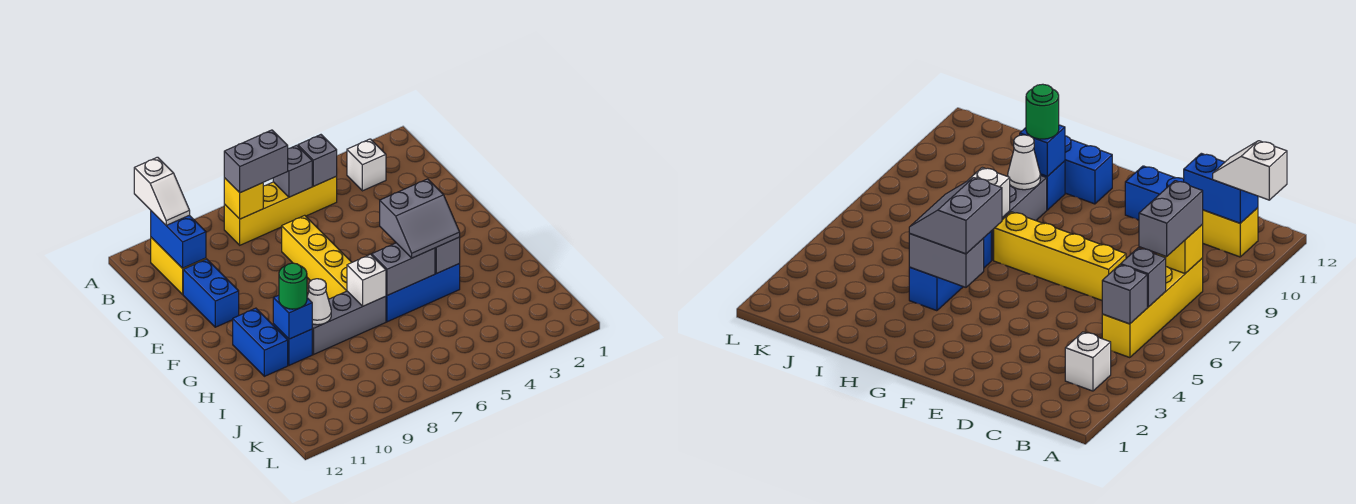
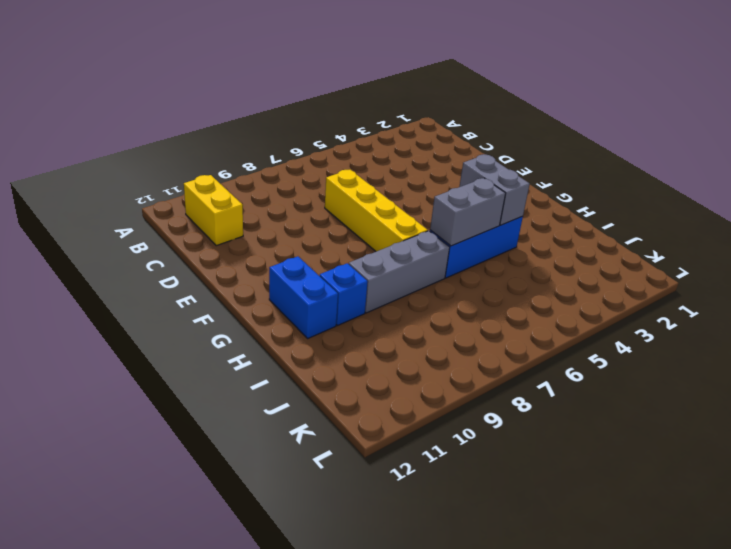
none -> white 1x1 brick [347,139,386,191]
none -> yellow 1x4 brick [224,176,337,245]
none -> blue 1x2 brick [183,259,239,327]

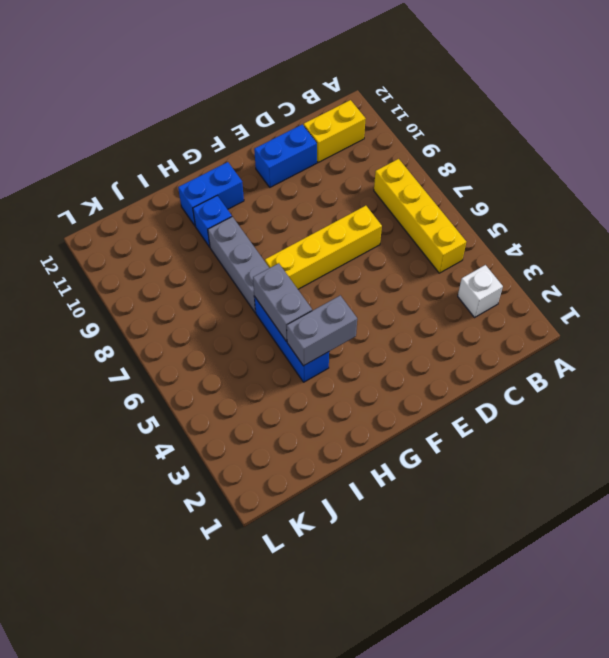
none -> grey 1x1 brick [298,135,337,186]
none -> grey 1x1 brick [273,145,312,197]
none -> yellow 1x1 brick [224,178,263,219]

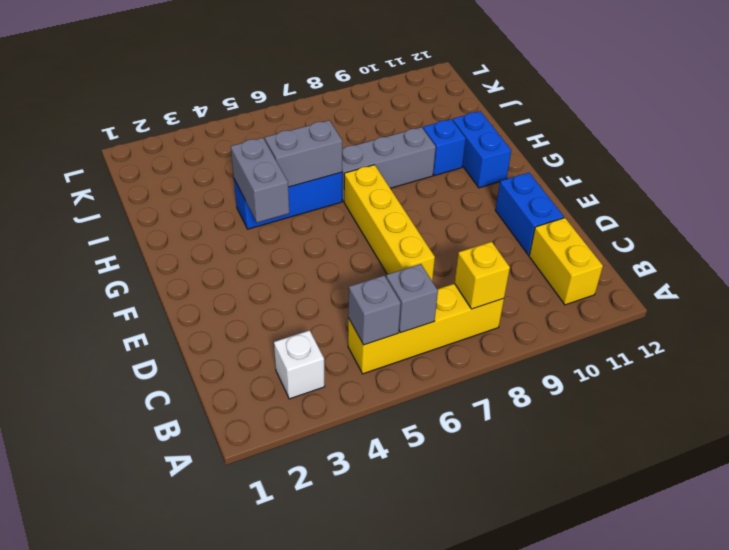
none -> blue 1x2 brick [151,211,206,268]
none -> white 1x1 brick [347,254,386,306]
none -> white 1x1 cone [307,279,331,325]

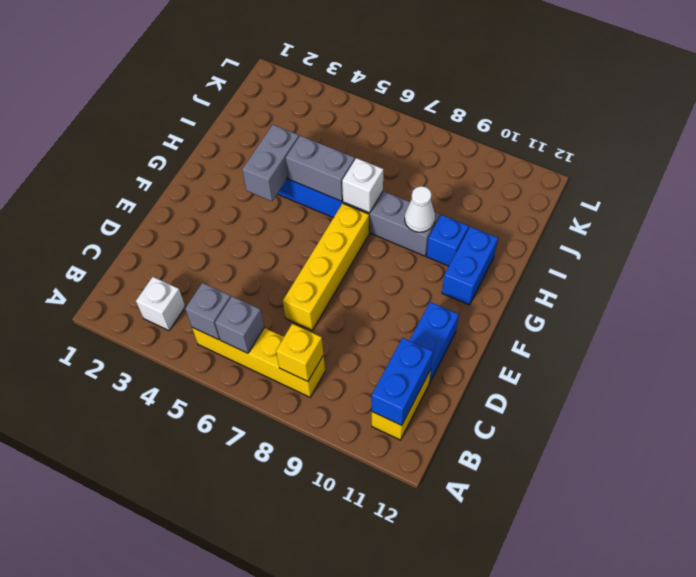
none -> blue 1x1 brick [273,295,312,339]
none -> white 1x2 slope [134,157,190,225]
none -> grey 1x2 brick [224,130,288,193]

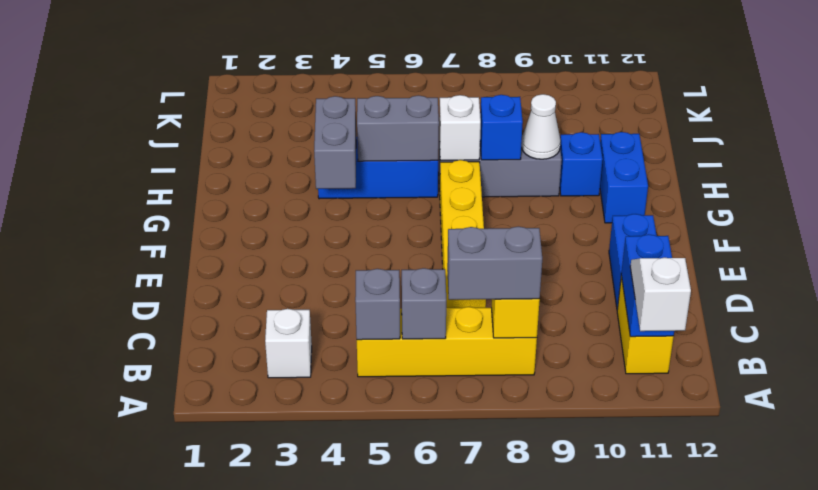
blue 1x1 brick [480,95,523,160] -> blue 1x1 brick moved to [273,295,312,339]
none -> grey 2x2 slope [380,179,460,258]
none -> green 1x1 round brick [279,263,307,309]

